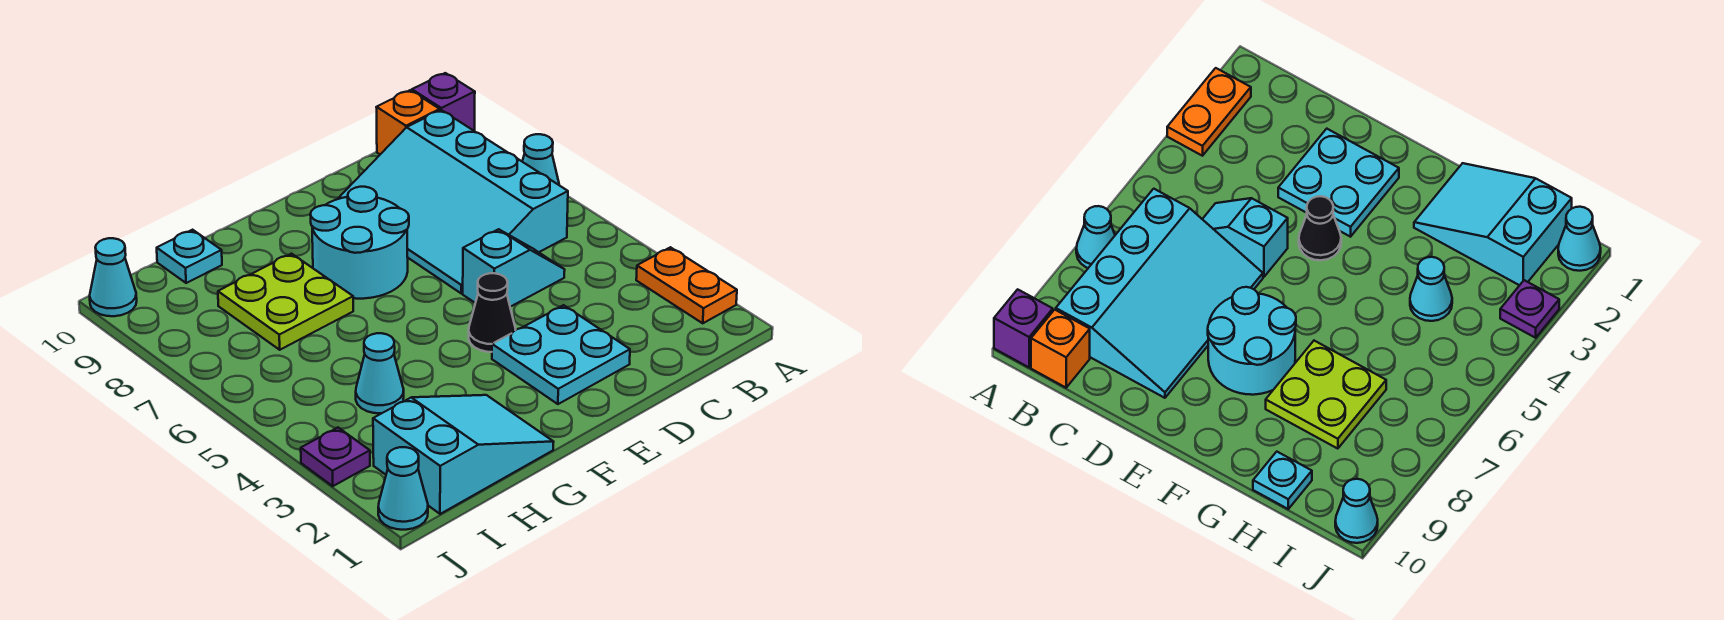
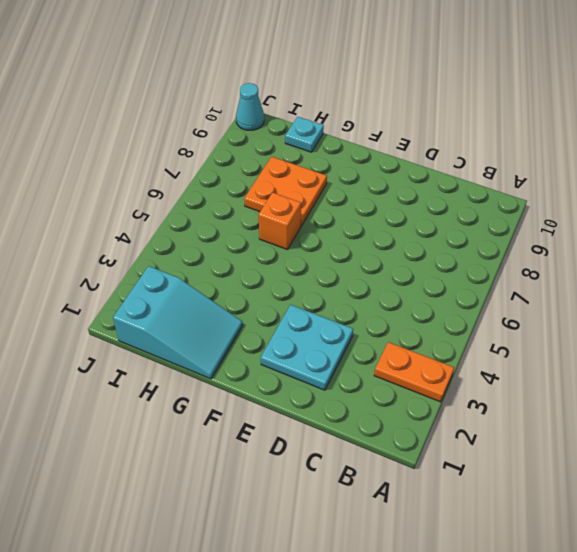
orange 1x2 plate [374,342,454,402] -> orange 1x2 plate turned to [636,247,737,323]
orange 1x1 brick [259,192,301,250] -> orange 1x1 brick moved to [376,90,440,154]
orange 2x2 plate [244,157,327,226] -> lime 2x2 plate [218,254,353,350]
none -> cyan 1x1 cone [522,134,559,185]
none -> purple 1x1 brick [412,73,475,131]
none -> cyan 3x4 slope [338,110,568,293]

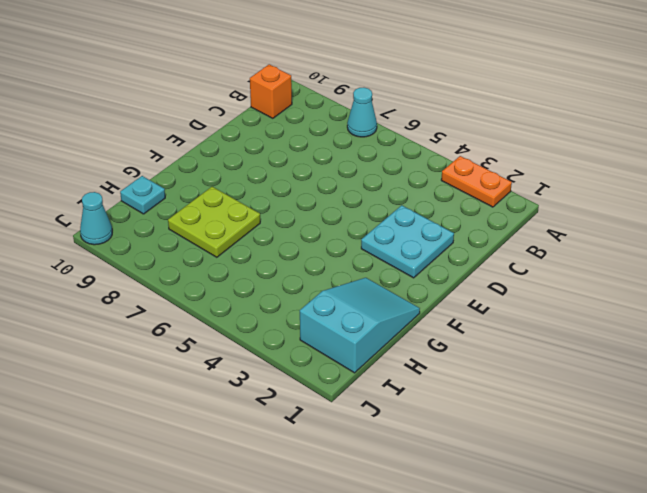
none -> purple 1x1 brick [412,73,475,131]
none -> cyan 3x4 slope [338,110,568,293]
none -> cyan 1x2 slope [463,229,565,307]

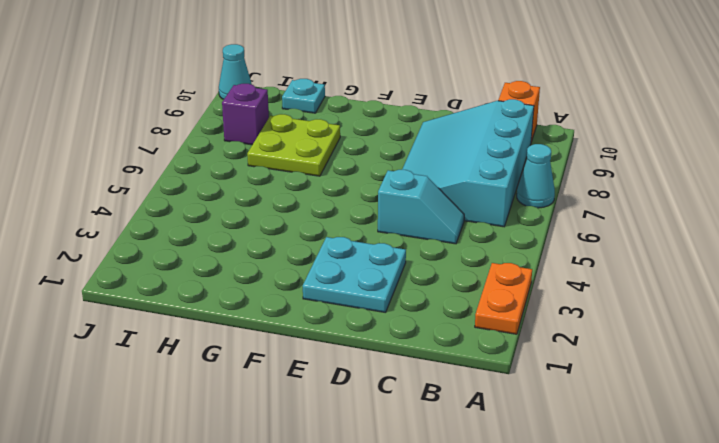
purple 1x1 brick [222,84,269,145] -> purple 1x1 brick moved to [412,73,475,131]
none -> black 1x1 cone [469,273,516,352]
none -> cyan 2x2 round brick [310,187,409,299]
none -> cyan 2x3 slope [373,395,554,514]

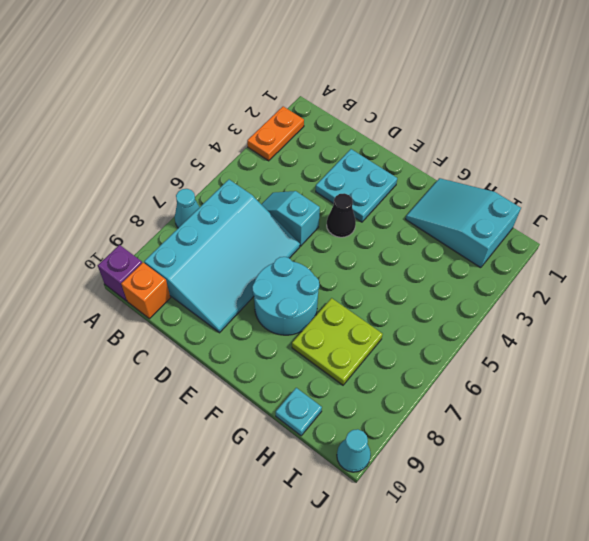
none -> cyan 1x1 cone [356,333,404,413]
none -> cyan 1x1 cone [378,447,428,530]
none -> purple 1x1 plate [301,428,370,486]

